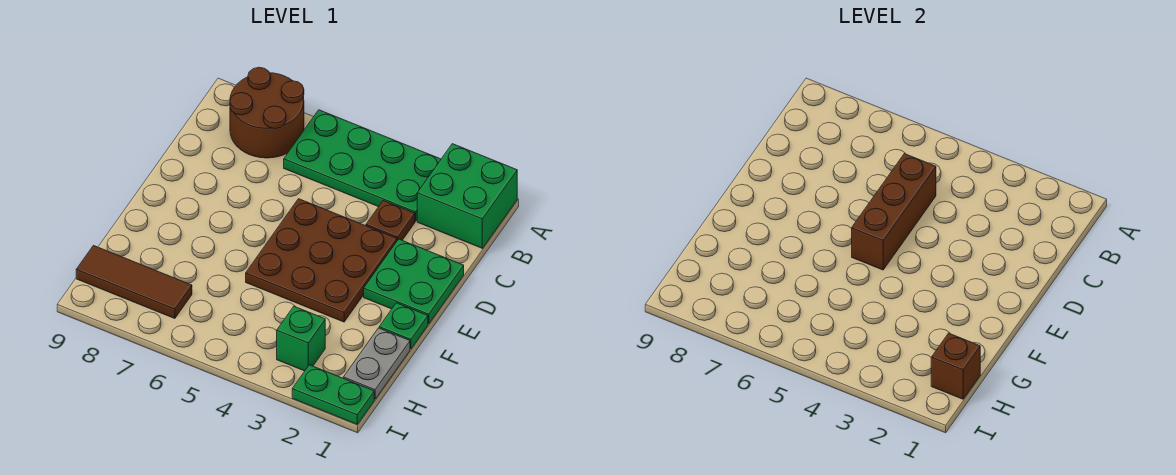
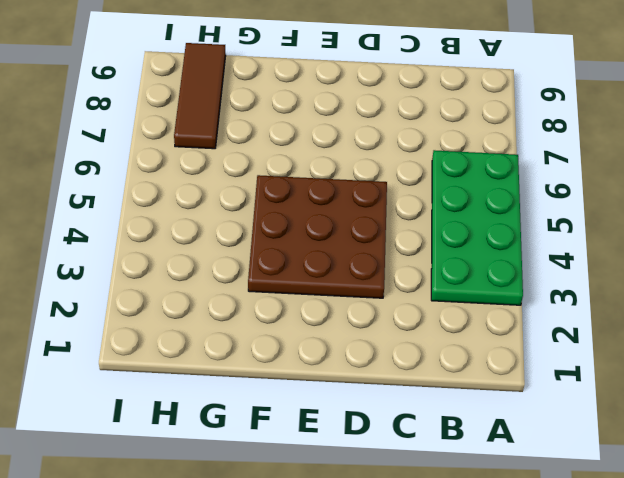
none -> green 2x2 brick [417,144,517,248]
none -> brown 2x2 round brick [230,67,304,158]
none -> brown 1x1 plate [366,201,415,241]

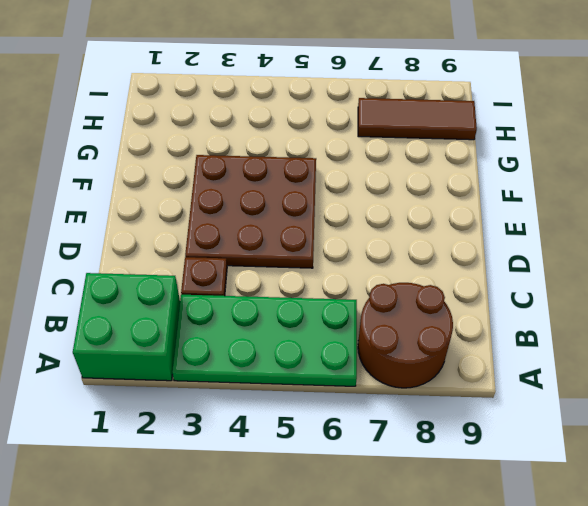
none -> green 2x2 plate [364,239,464,324]
none -> green 1x1 plate [379,303,428,349]
none -> grey 1x2 plate [343,328,410,399]

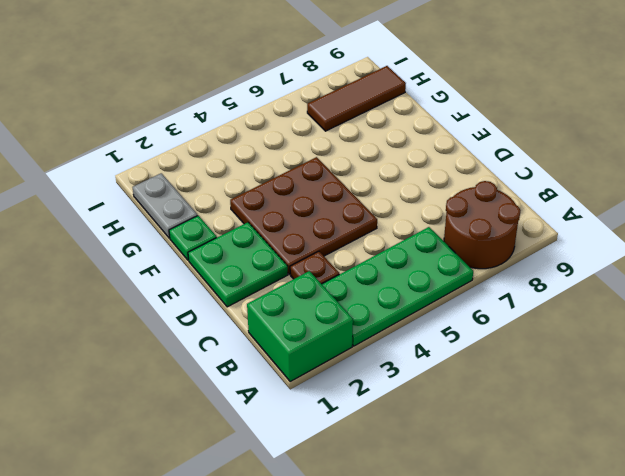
none -> green 1x1 brick [277,307,325,371]
none -> green 1x2 plate [292,365,374,424]
none -> brown 1x3 brick [852,154,936,270]

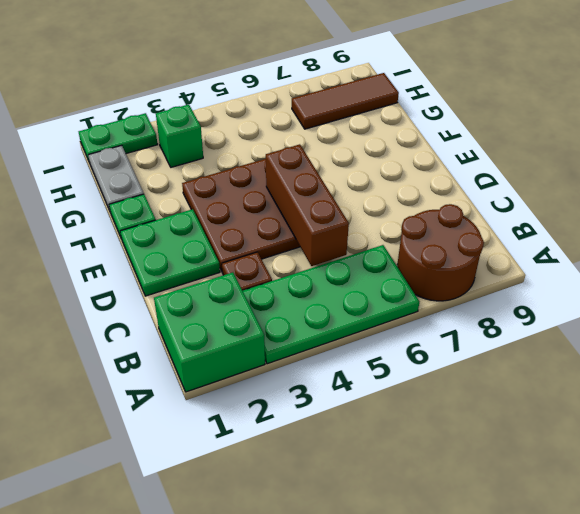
none -> brown 1x1 brick [931,333,980,399]

